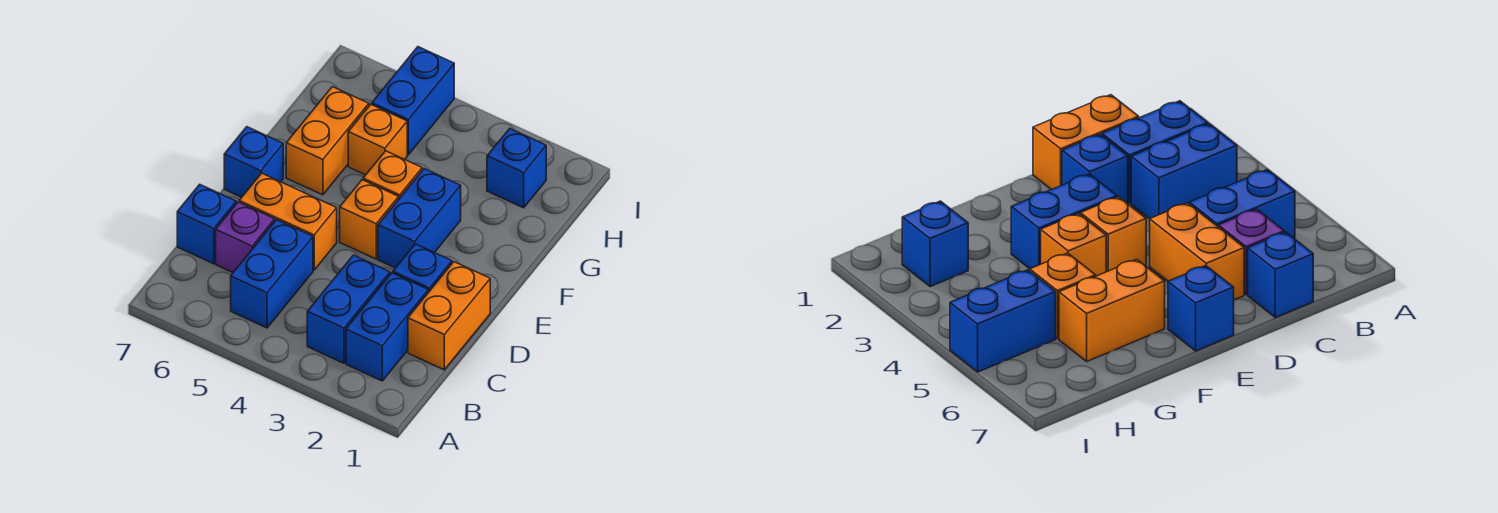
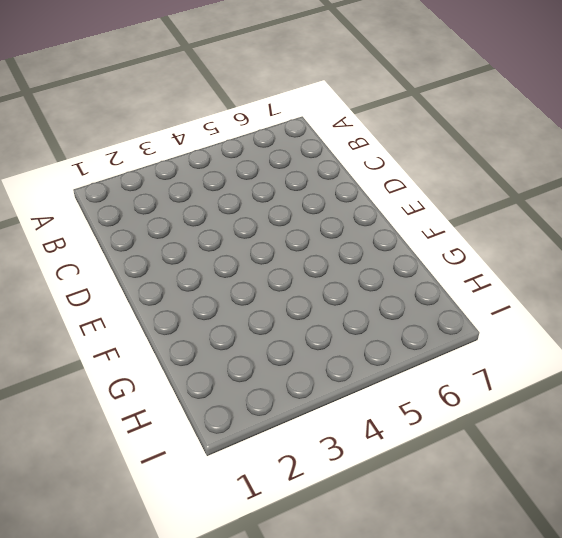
none -> blue 1x2 brick [346,273,428,381]
none -> blue 1x2 brick [307,255,390,363]
none -> blue 1x2 brick [231,220,313,328]

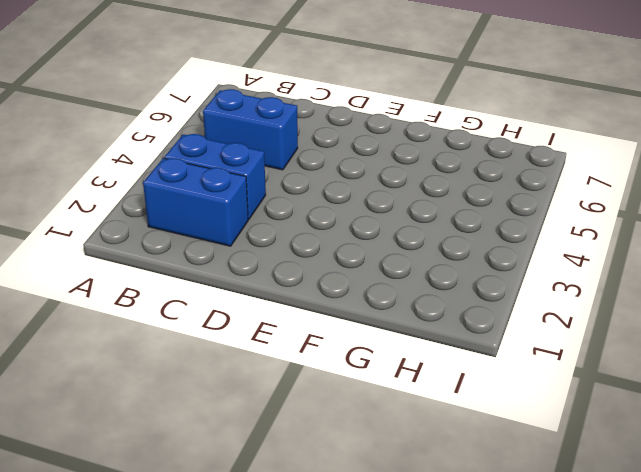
none -> orange 1x2 brick [408,262,490,370]
none -> purple 1x1 brick [216,202,275,273]
none -> blue 1x1 brick [177,184,236,264]

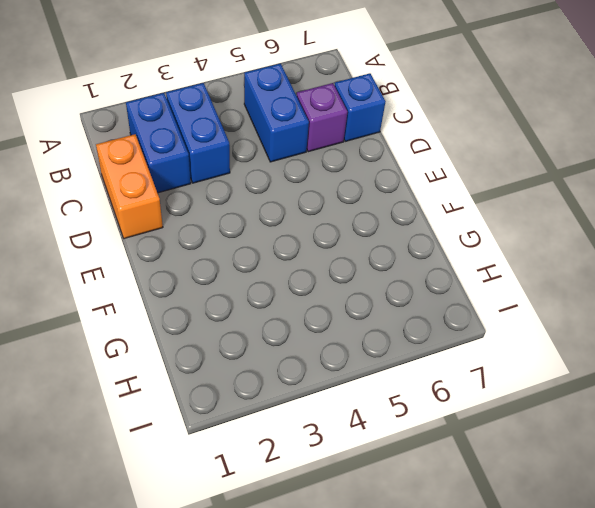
none -> blue 1x1 brick [393,244,452,292]
none -> orange 1x2 brick [239,173,337,270]
none -> blue 1x2 brick [378,169,461,268]

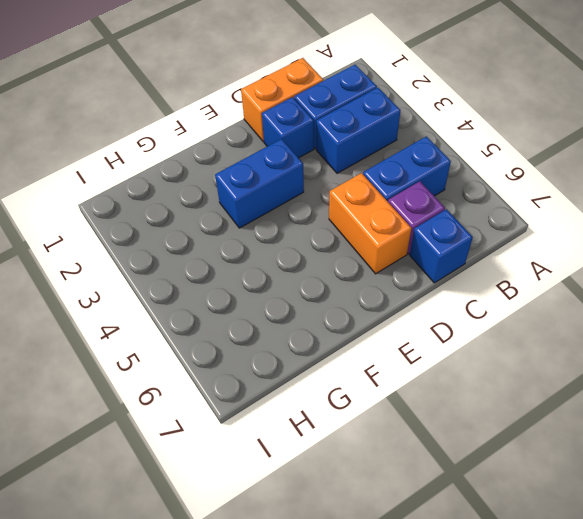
none -> orange 1x1 brick [340,180,399,259]
none -> blue 1x1 brick [224,127,283,197]
none -> orange 1x1 brick [363,151,422,198]

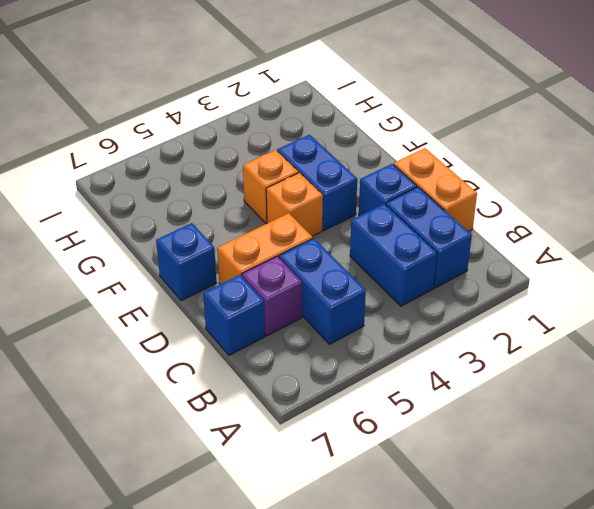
none -> orange 1x2 brick [286,87,369,195]
none -> orange 1x1 brick [348,104,407,175]
none -> blue 1x1 brick [487,129,546,208]

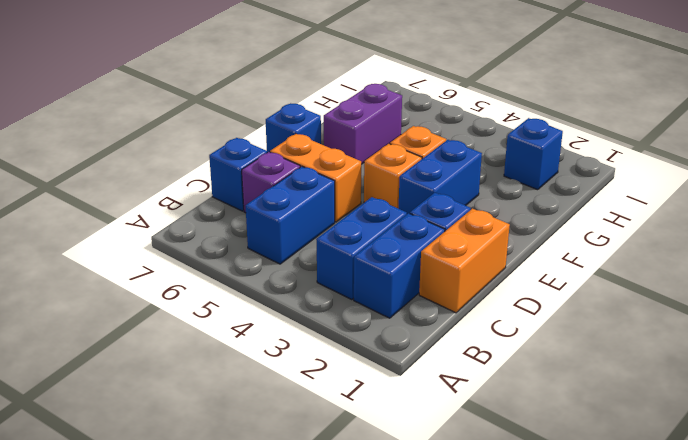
purple 1x2 brick [324,84,402,164] -> orange 1x2 brick [286,87,369,195]
none -> orange 1x1 brick [348,104,407,175]
none -> blue 1x2 brick [372,47,454,155]

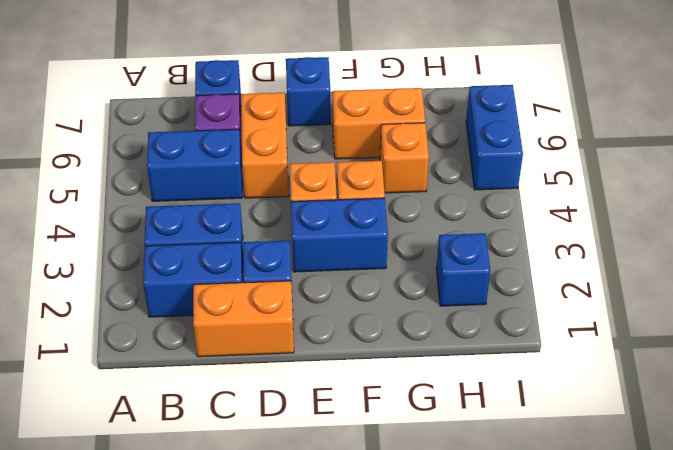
blue 1x2 brick [466,85,523,190] -> blue 1x2 brick turned to [372,47,454,155]

